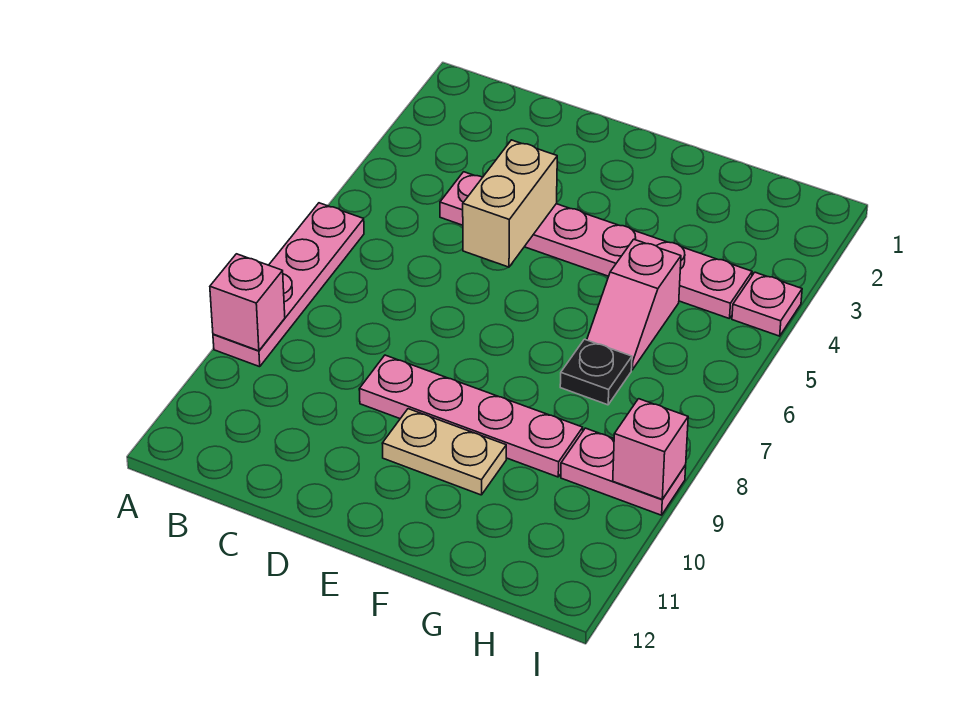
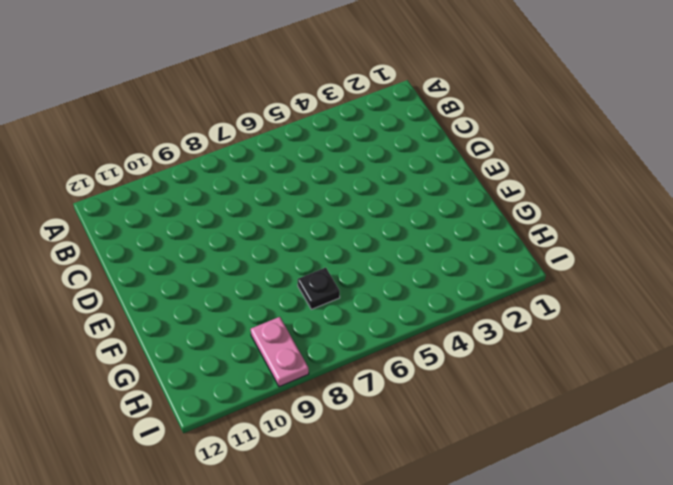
none -> pink 1x4 plate [213,203,364,367]
none -> pink 1x6 plate [440,172,752,319]

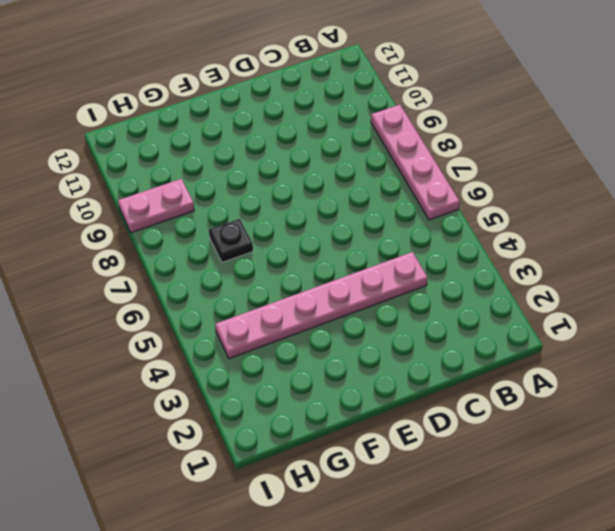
none -> pink 1x4 plate [359,355,583,477]
none -> tan 1x2 plate [382,409,506,495]

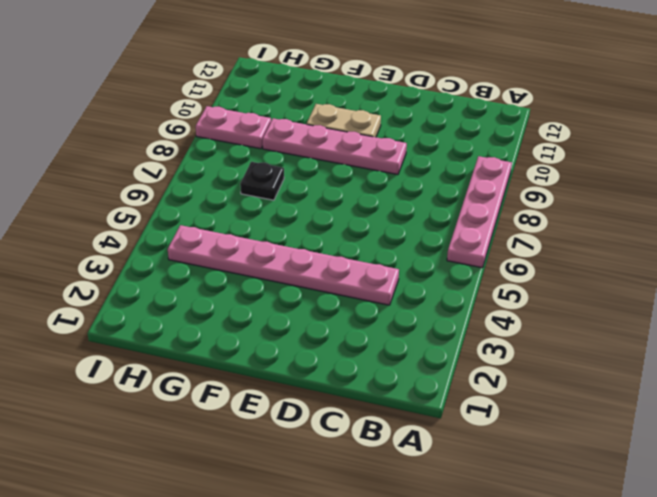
none -> pink 1x2 slope [587,239,681,370]
none -> pink 1x1 plate [732,272,802,336]

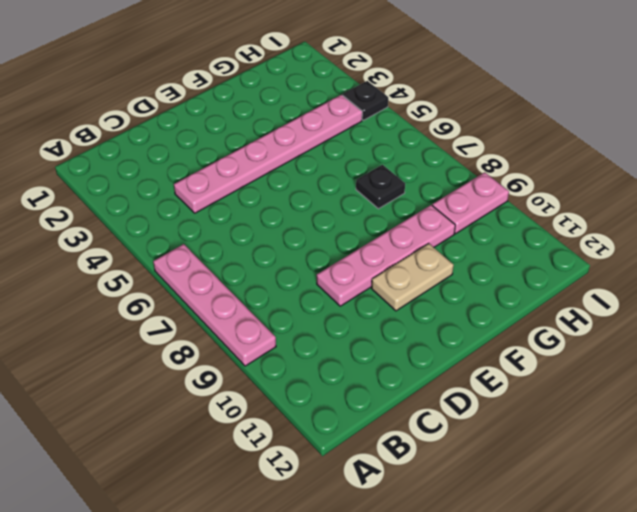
black 1x1 plate [343,81,388,120] -> pink 1x1 plate [732,272,802,336]
none -> pink 1x2 slope [587,239,681,370]
none -> pink 1x1 brick [210,254,285,351]

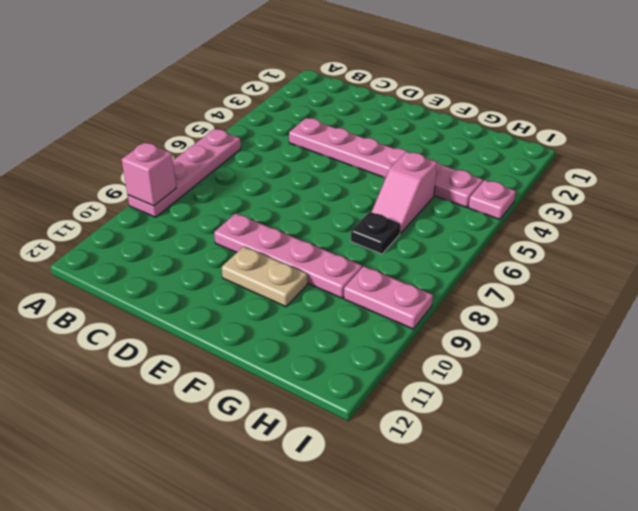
none -> tan 1x2 brick [463,140,557,267]
none -> pink 1x1 brick [613,399,688,499]

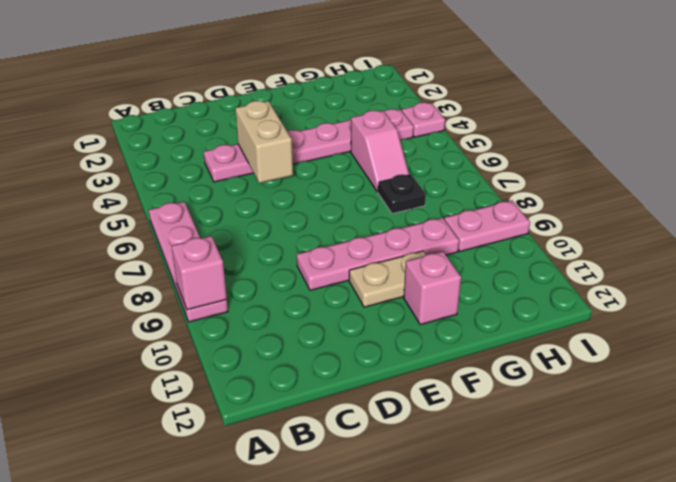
pink 1x1 brick [404,252,461,325] -> pink 1x1 brick moved to [613,399,688,499]

